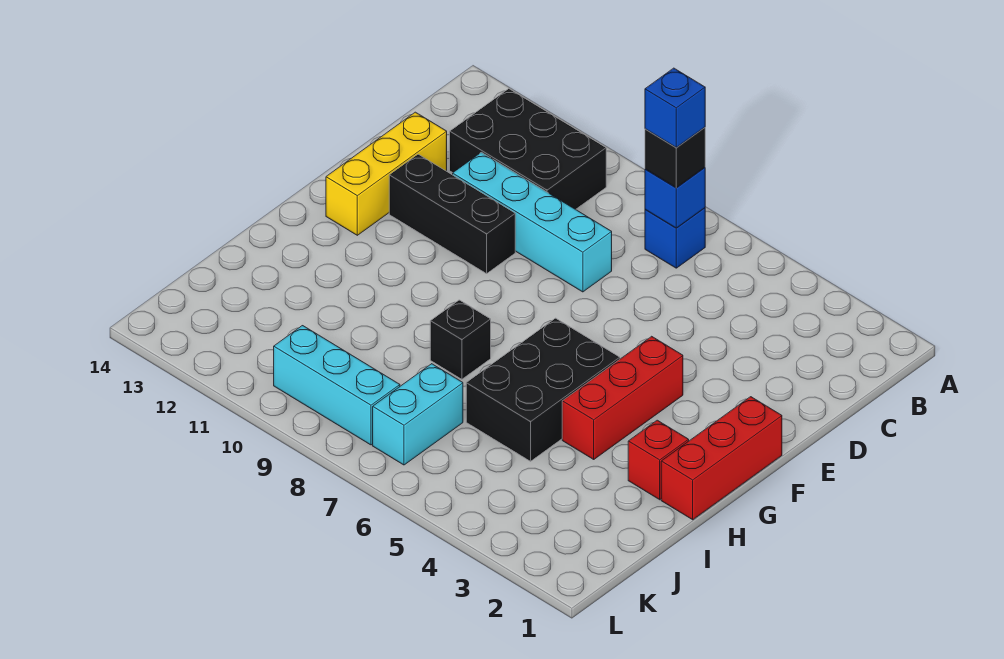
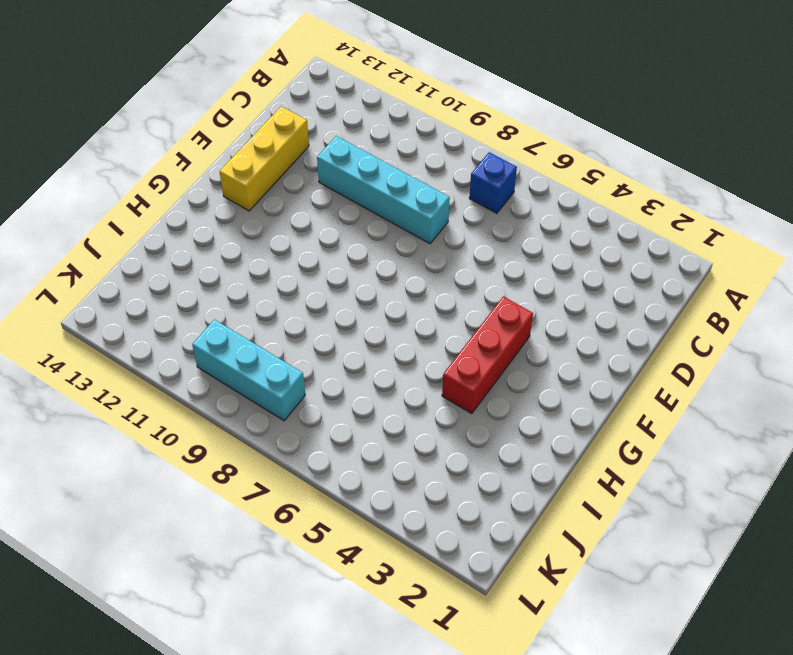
none -> black 2x3 brick [450,89,606,209]
none -> black 1x3 brick [389,154,515,274]
none -> red 1x3 brick [661,397,782,520]

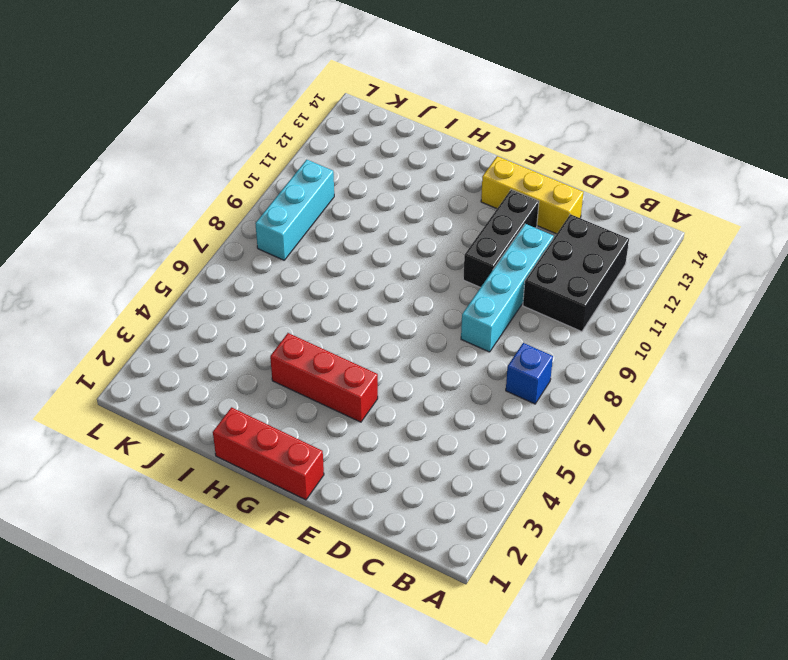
none -> black 2x3 brick [466,318,620,461]
none -> red 1x1 brick [628,420,689,500]
none -> black 1x1 brick [430,300,491,379]

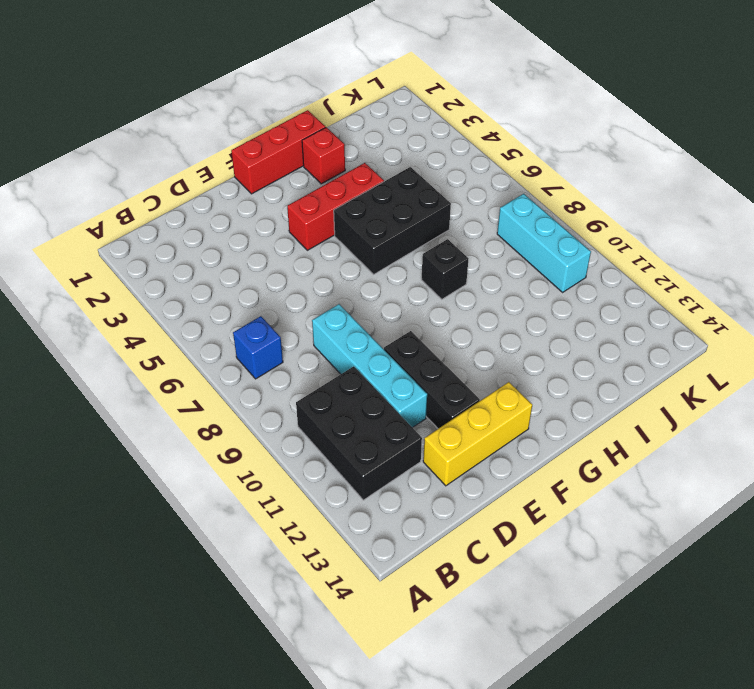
none -> cyan 1x2 brick [373,364,463,465]
none -> blue 1x1 brick [645,168,705,228]
none -> black 1x1 brick [645,127,705,188]

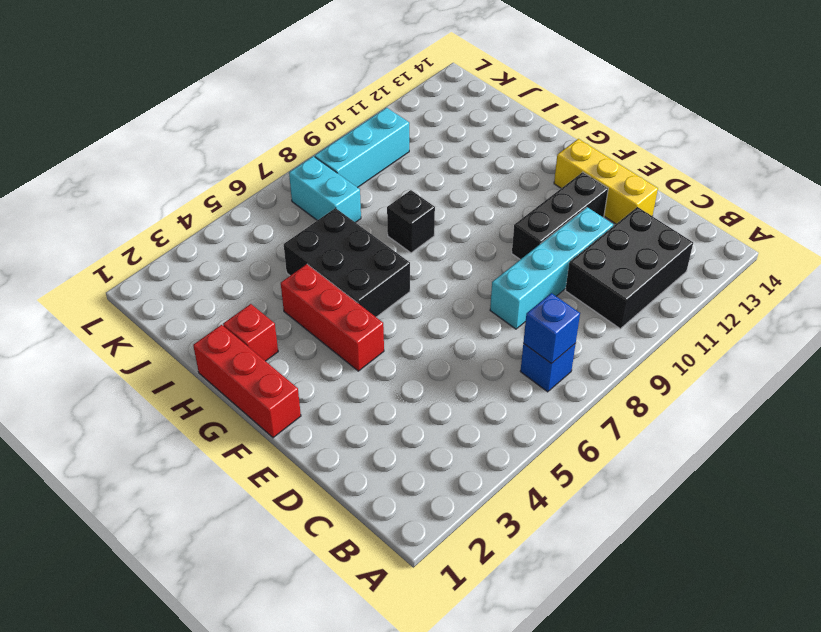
none -> black 1x1 brick [645,127,705,188]
none -> blue 1x1 brick [645,68,705,147]

